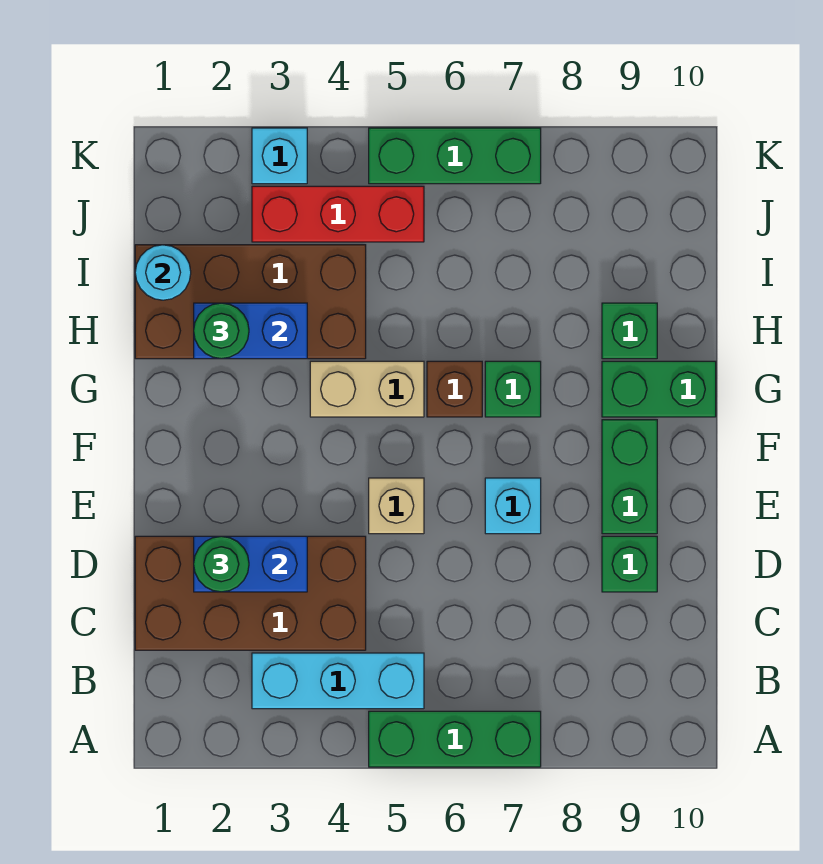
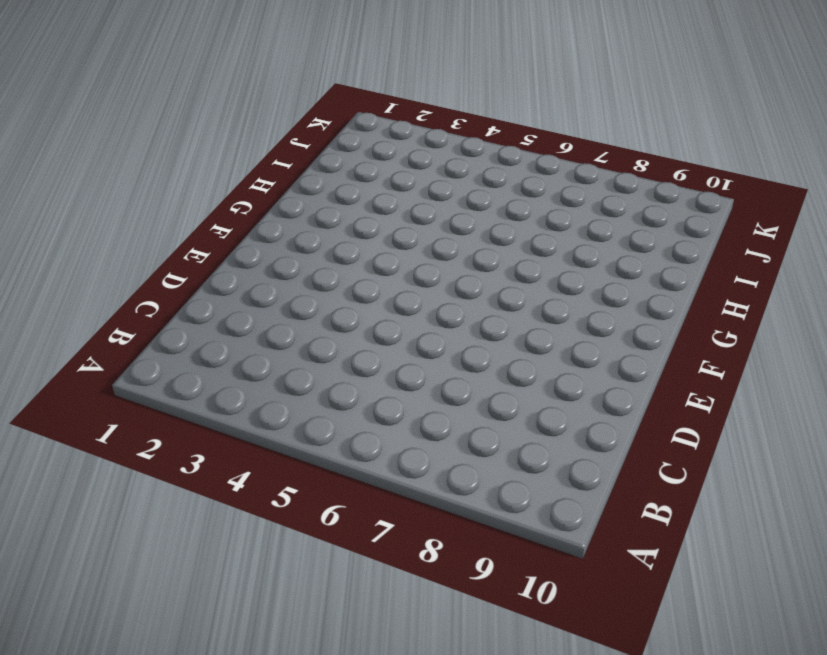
none -> green 1x3 brick [369,711,541,767]
none -> cyan 1x3 brick [252,653,424,709]
none -> brown 2x4 brick [135,536,366,650]

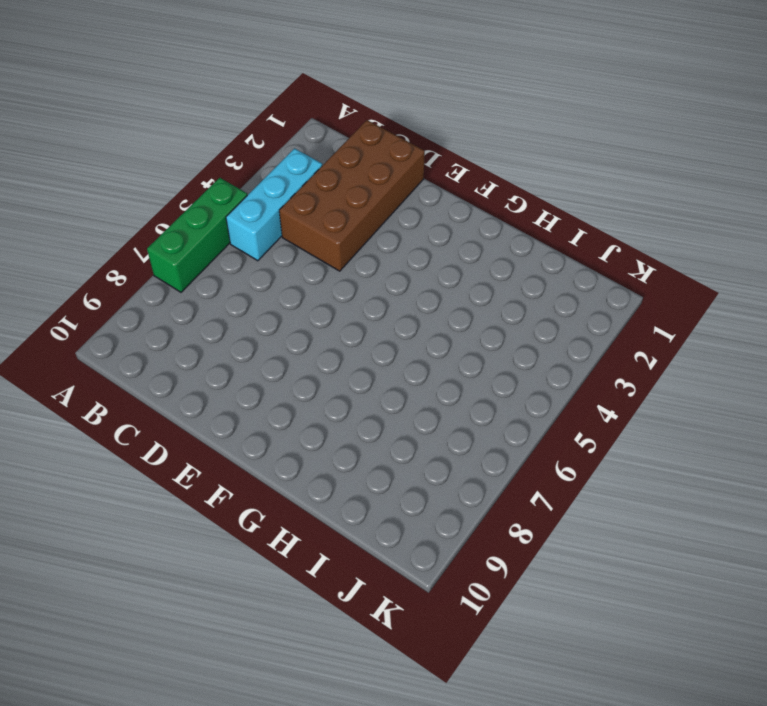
none -> green 1x1 brick [602,536,657,592]
none -> tan 1x1 brick [369,478,424,534]
none -> cyan 1x1 brick [485,478,541,534]

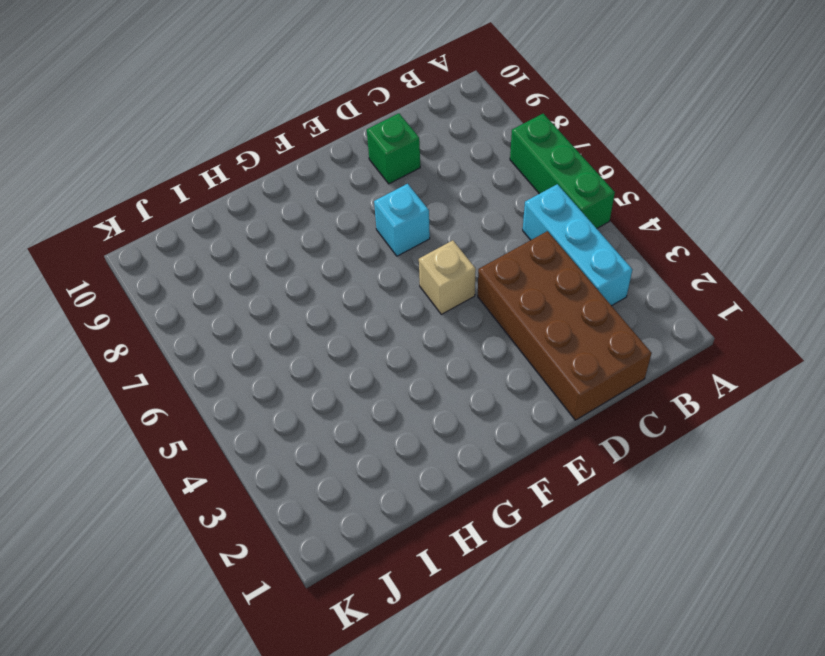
none -> green 1x2 brick [602,420,657,534]
none -> tan 1x2 brick [310,361,424,417]
none -> brown 1x1 brick [427,361,482,417]

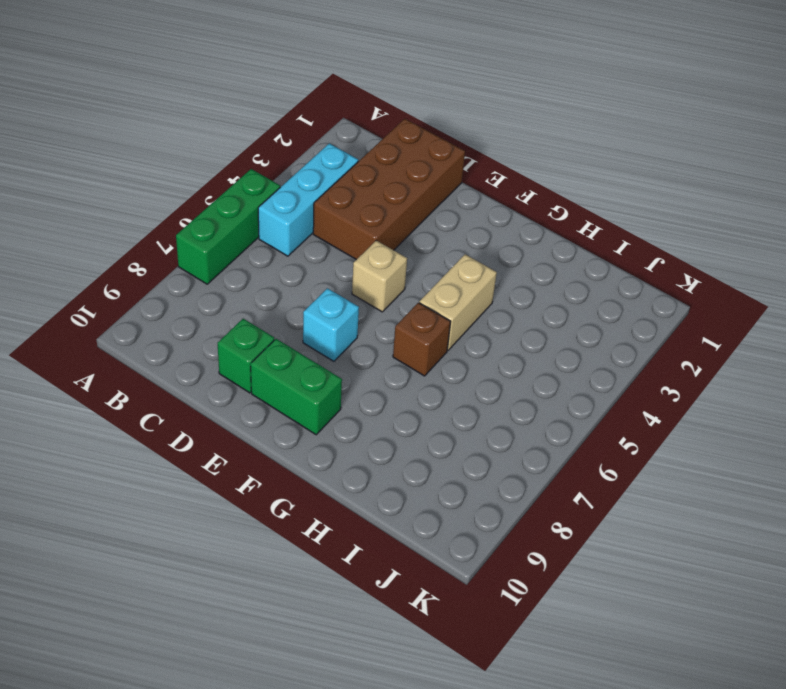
none -> green 1x1 brick [485,361,541,417]
none -> green 1x2 brick [602,361,716,417]
none -> brown 2x4 brick [135,245,366,359]

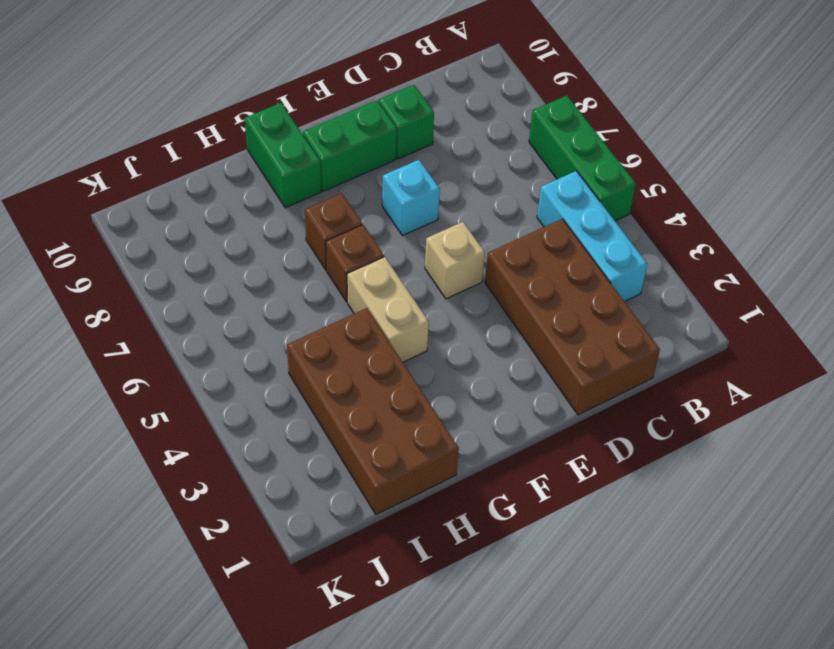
brown 1x1 brick [305,193,362,270] -> green 1x1 brick [485,361,541,417]
none -> green 1x1 brick [602,303,657,359]
none -> red 1x3 brick [252,186,424,242]
none -> cyan 1x1 brick [252,128,307,184]

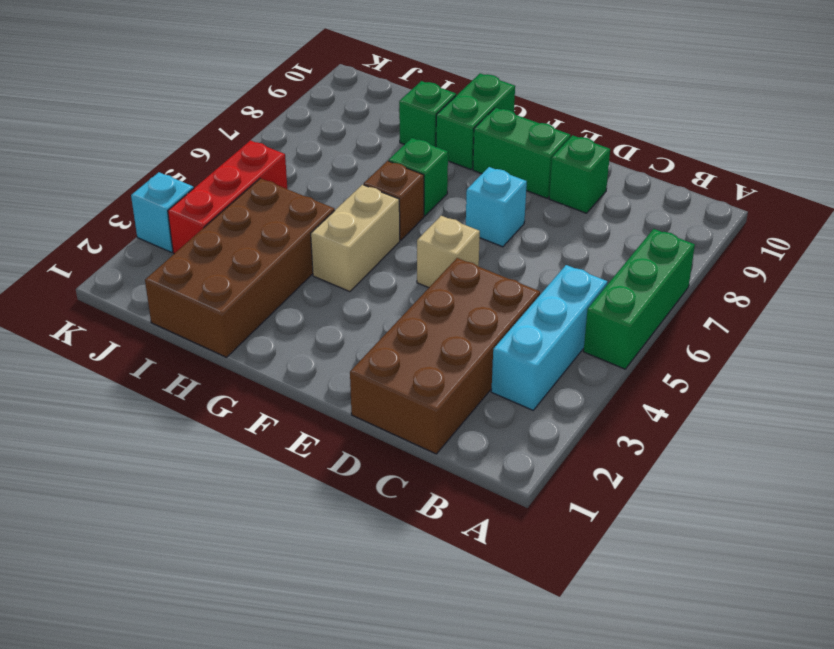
none -> green 1x3 brick [369,128,541,184]
none -> blue 1x2 brick [194,536,307,592]
none -> blue 1x2 brick [194,303,307,359]

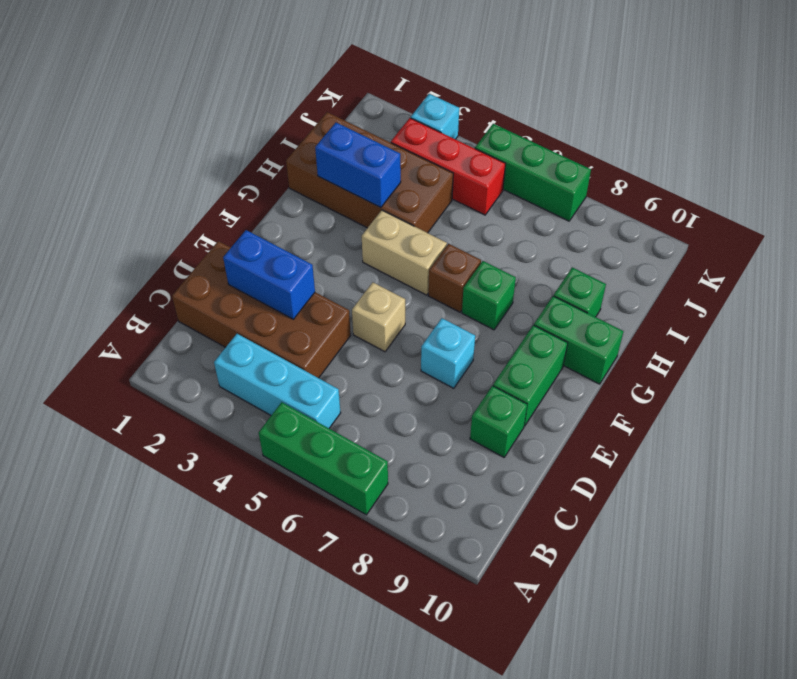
none -> cyan 1x1 round brick [135,245,191,300]
none -> green 1x1 round brick [194,536,249,592]
none -> green 1x1 round brick [194,303,249,359]

